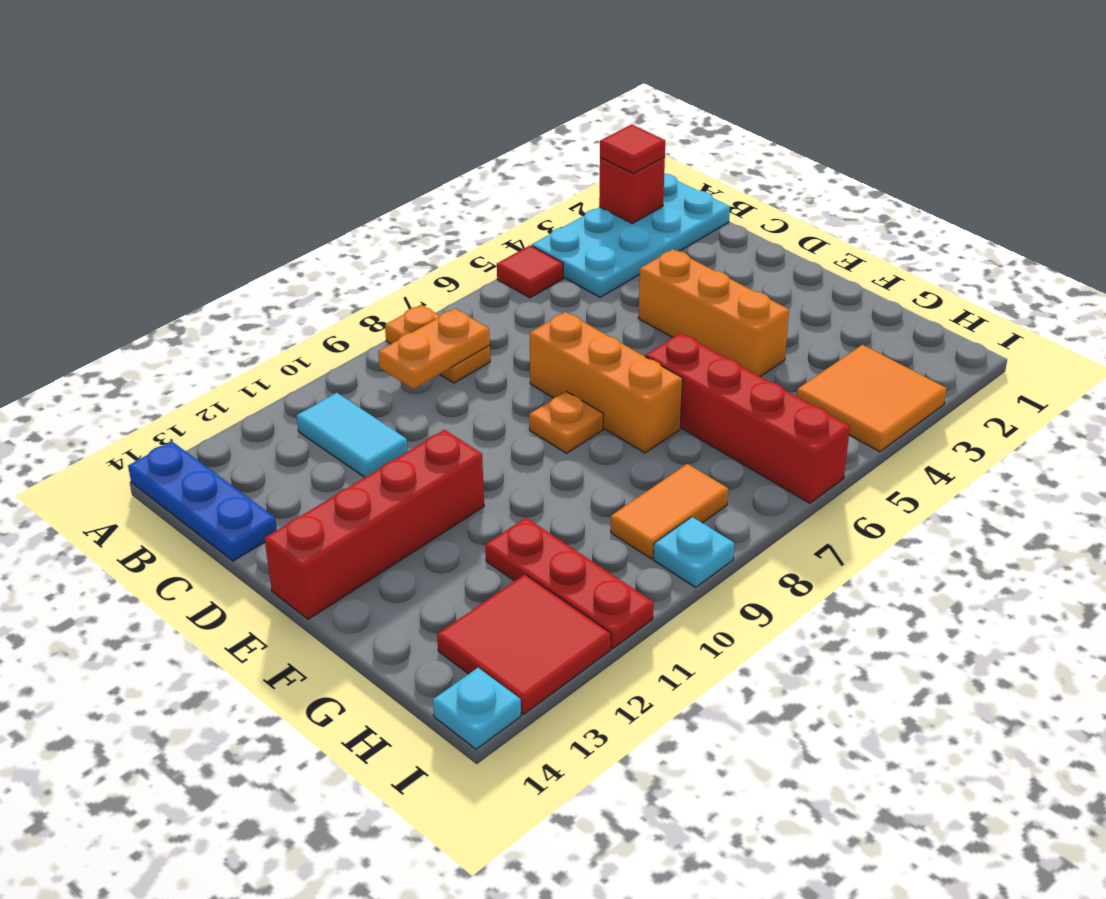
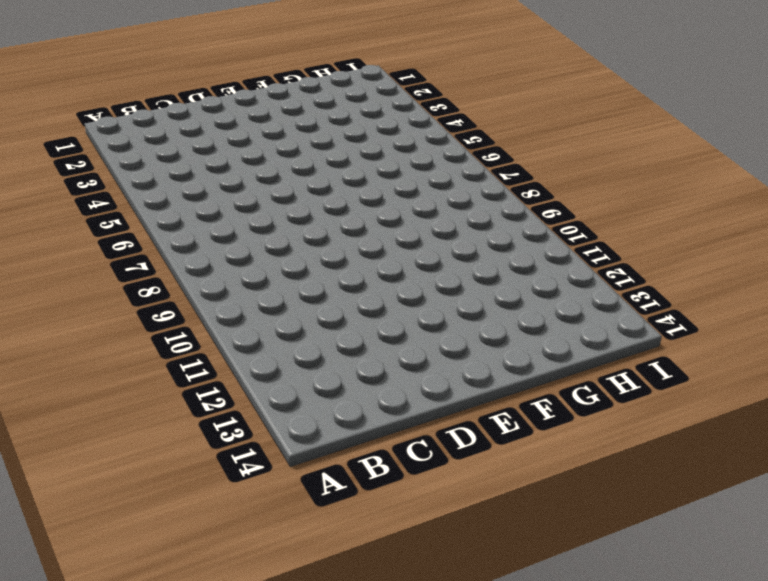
none -> cyan 2x4 plate [532,174,730,297]
none -> red 1x1 tile [497,245,563,298]
none -> orange 1x2 plate [385,305,490,383]

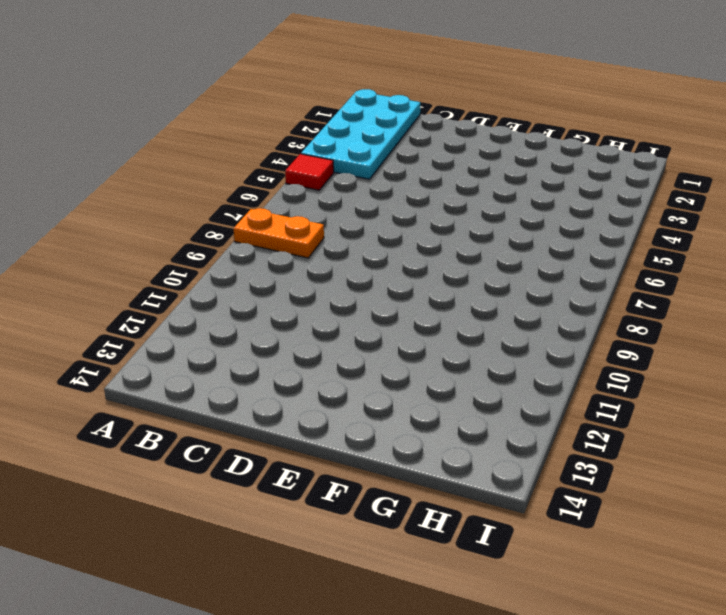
none -> blue 1x3 plate [128,442,277,561]
none -> cyan 1x2 tile [297,393,408,477]
none -> orange 1x3 brick [638,249,789,376]

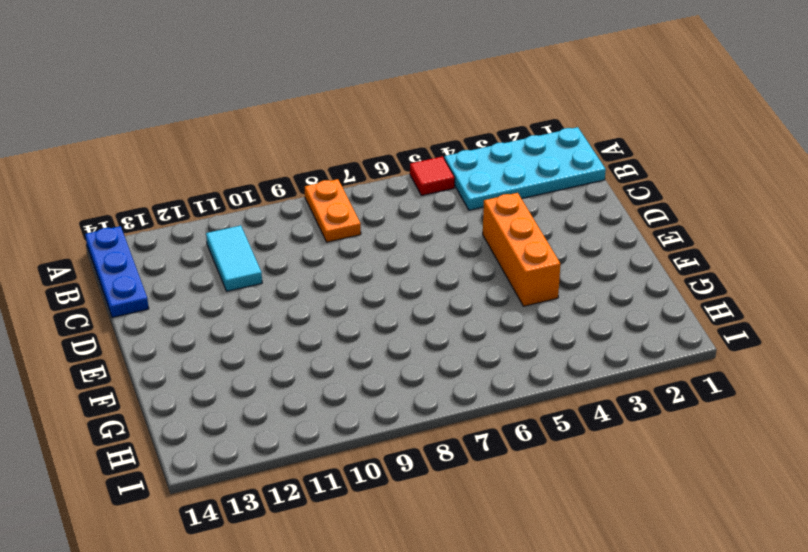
none -> orange 1x3 brick [529,312,683,453]
none -> orange 1x1 plate [529,391,603,453]
none -> red 1x4 brick [264,430,484,619]

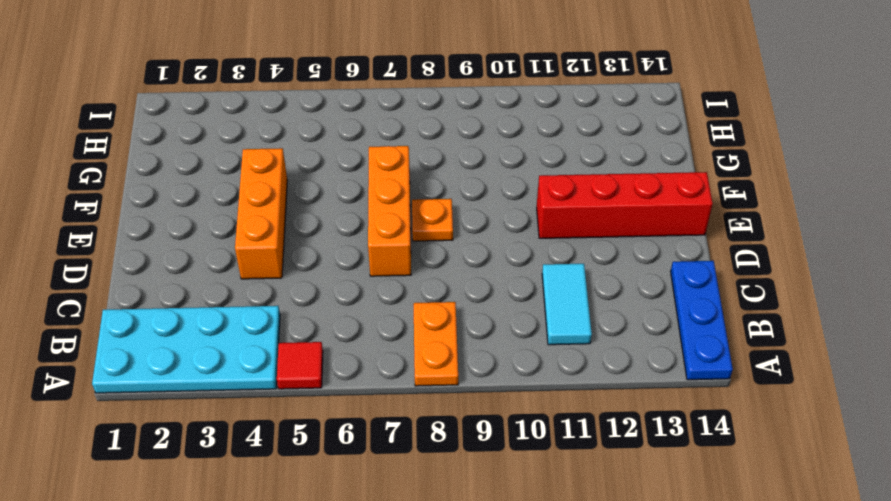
none -> red 1x4 brick [645,333,850,503]
none -> red 1x3 plate [485,518,654,649]
none -> orange 2x2 tile [797,345,947,452]

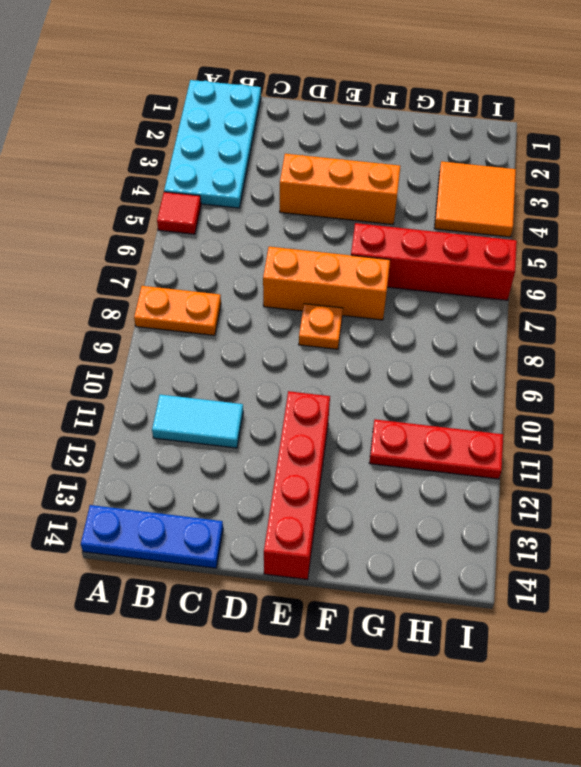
none -> orange 1x2 tile [611,464,728,559]
none -> red 2x2 tile [437,575,611,714]
none -> cyan 1x1 plate [654,517,734,587]

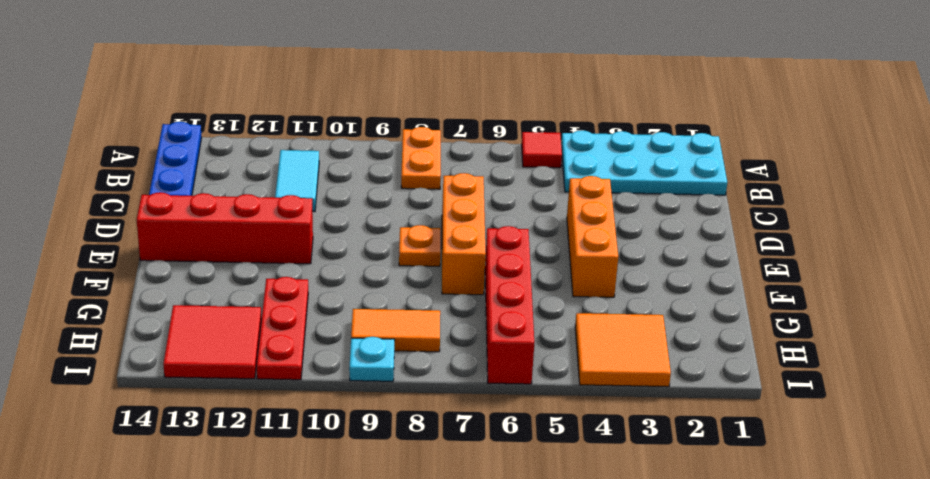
none -> cyan 1x1 plate [433,668,521,749]
none -> red 1x1 brick [599,157,665,223]
none -> orange 1x2 plate [378,309,490,389]

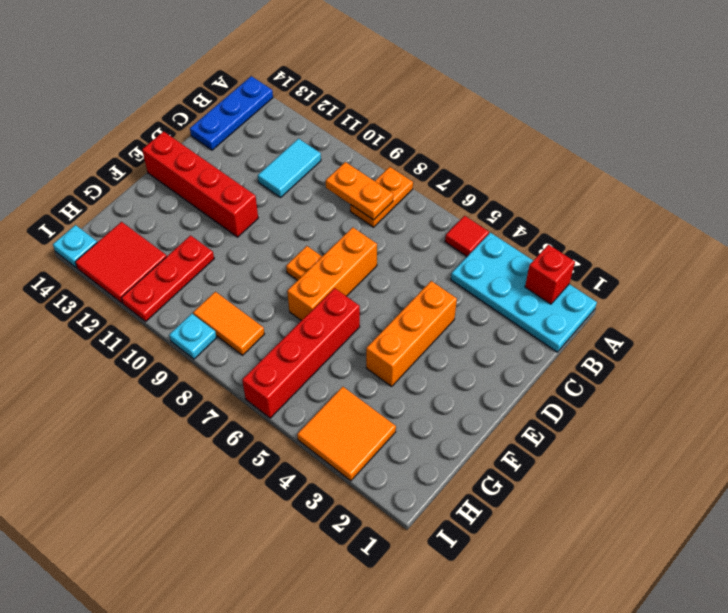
none -> red 1x1 tile [600,124,665,174]

